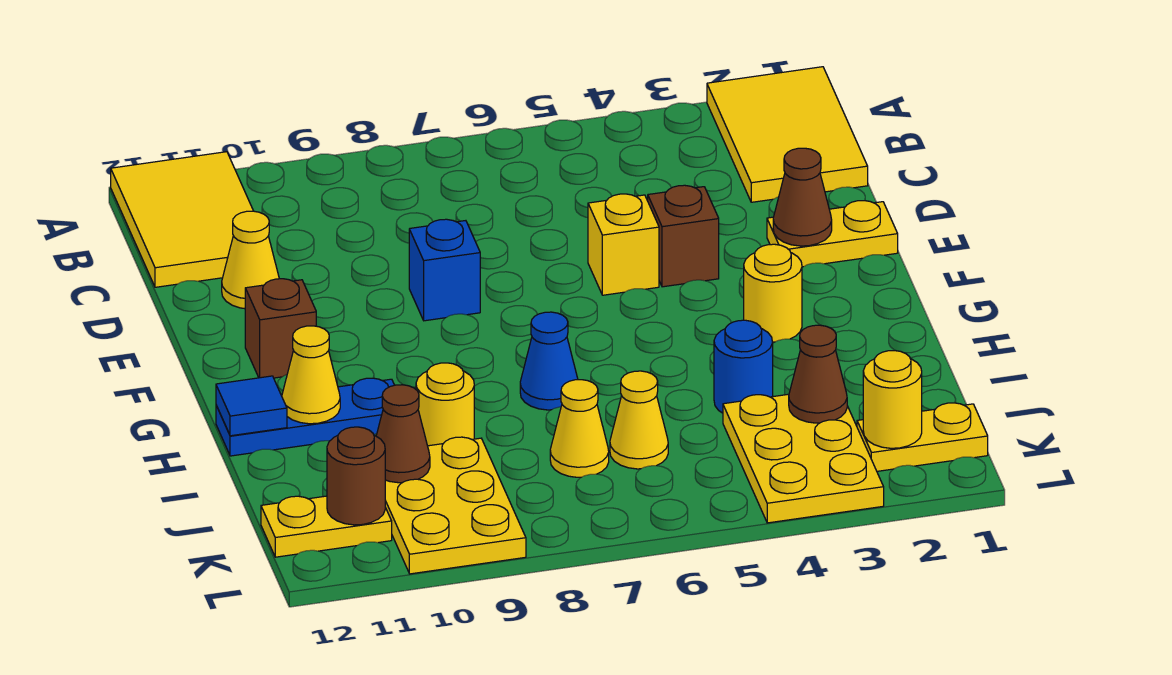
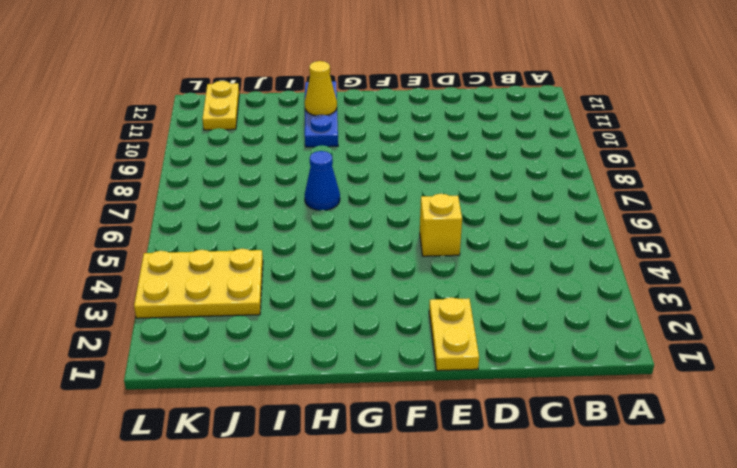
none -> yellow 2x3 tile [707,67,868,202]
none -> yellow 2x3 tile [111,152,253,287]
none -> yellow 1x1 cone [222,211,279,309]

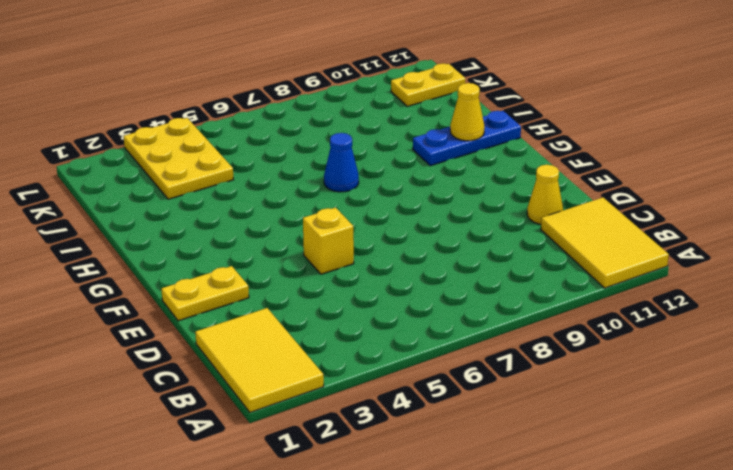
none -> brown 1x1 brick [648,185,719,287]
none -> blue 1x1 brick [409,219,480,321]
none -> brown 1x1 brick [245,279,316,378]

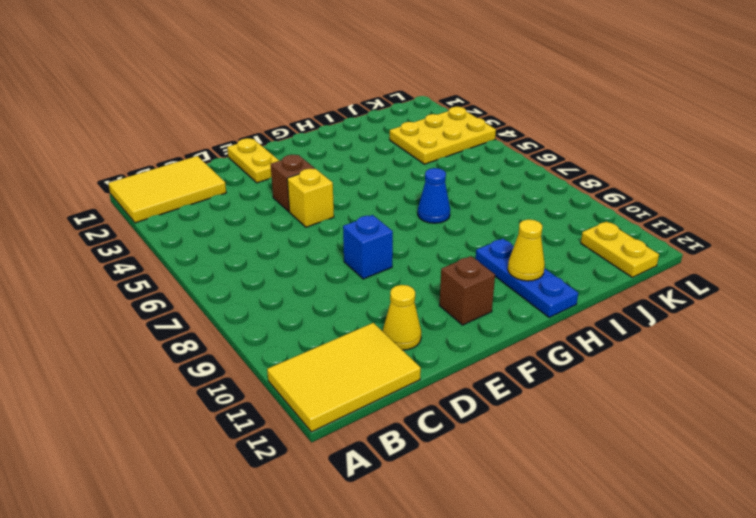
none -> yellow 1x1 round brick [744,244,802,342]
none -> blue 1x1 round brick [714,320,773,413]
none -> yellow 1x1 round brick [416,363,474,446]

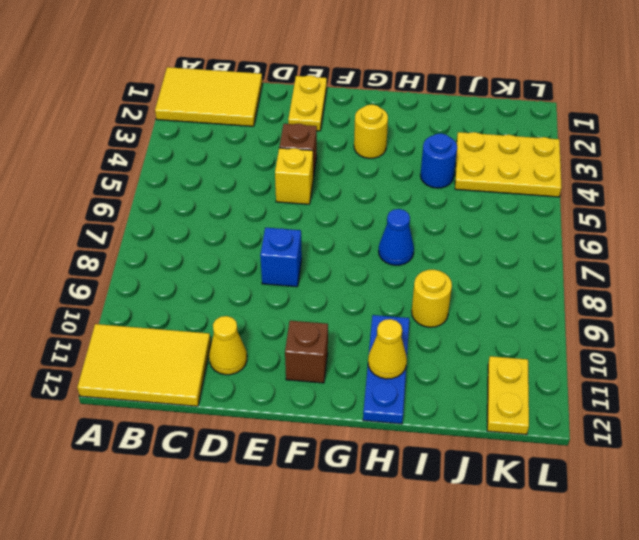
none -> yellow 1x1 cone [610,371,668,469]
none -> yellow 1x1 cone [550,380,609,477]
none -> yellow 2x3 plate [385,437,526,574]

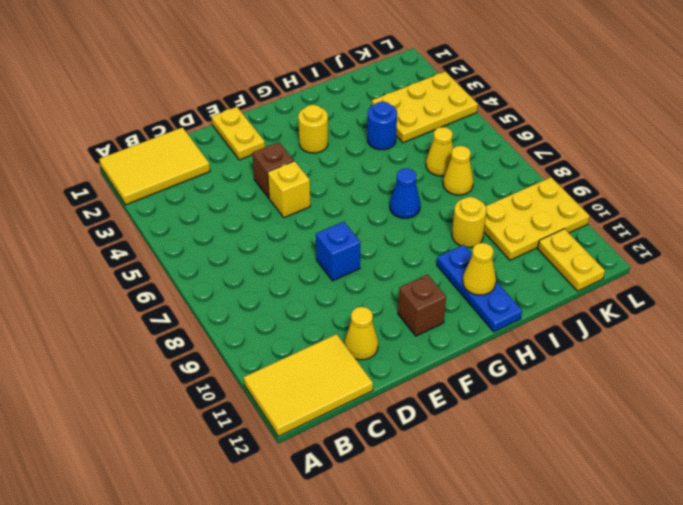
none -> yellow 1x2 plate [857,403,988,471]
none -> brown 1x1 cone [773,148,832,246]
none -> blue 1x1 tile [216,376,287,436]

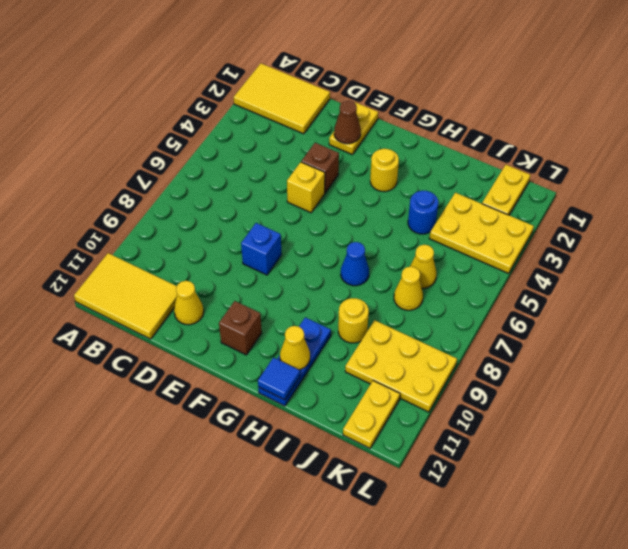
none -> brown 1x1 cone [789,325,847,423]
none -> brown 1x1 cone [376,385,430,483]
none -> yellow 1x1 round brick [863,351,922,448]

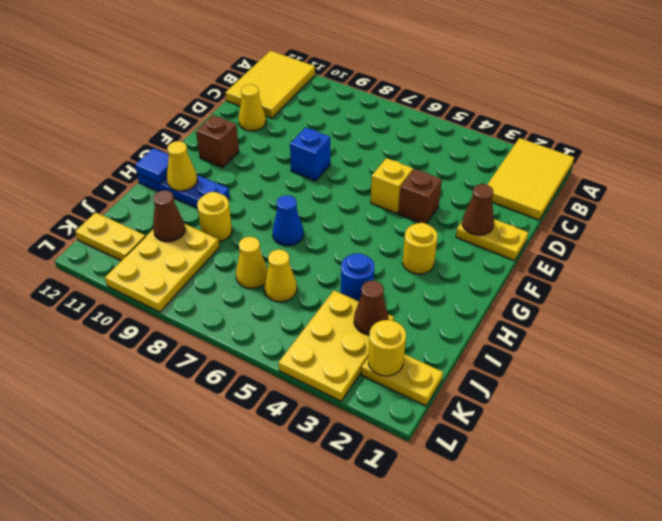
none -> brown 1x1 round brick [327,427,385,525]

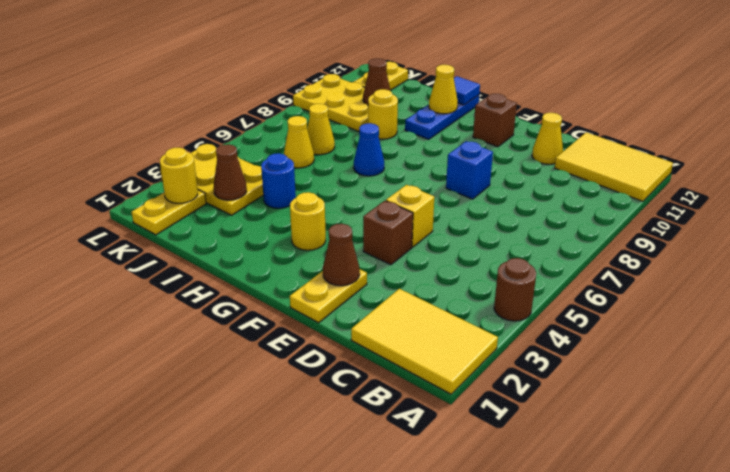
brown 1x1 round brick [494,258,536,321] -> brown 1x1 round brick moved to [327,427,385,525]

